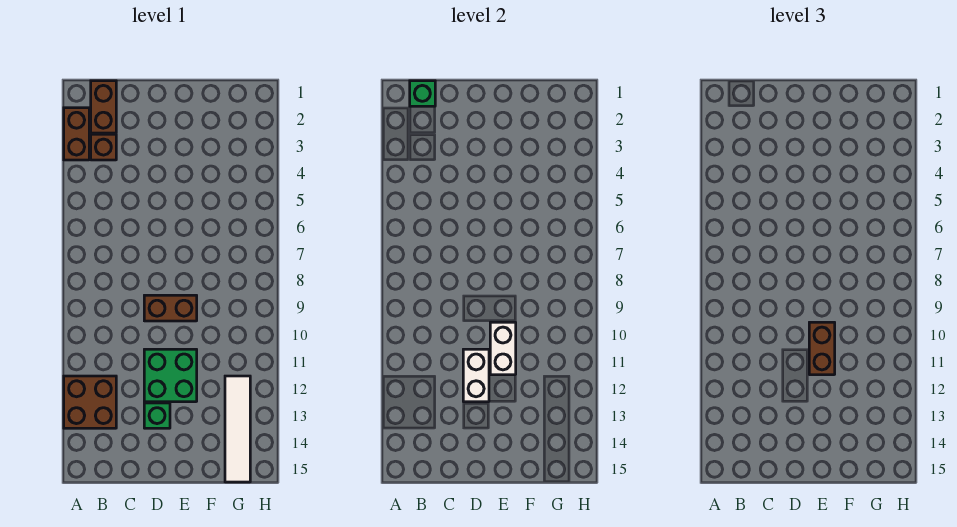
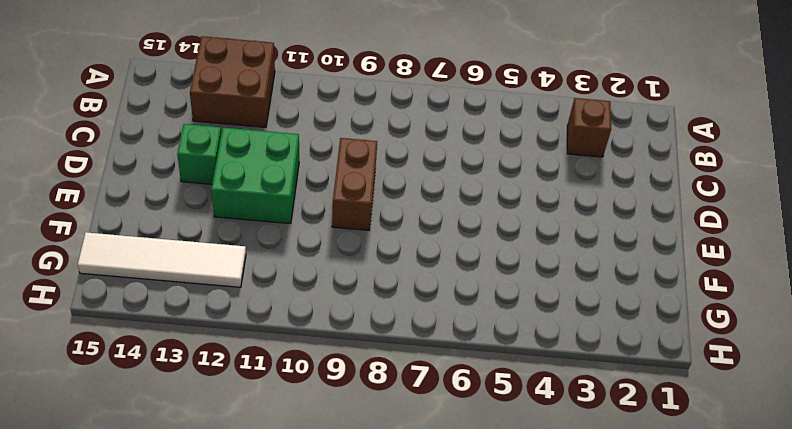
none -> brown 1x2 brick [64,108,89,160]
none -> brown 1x2 brick [91,81,116,133]
none -> green 1x1 brick [410,81,435,106]

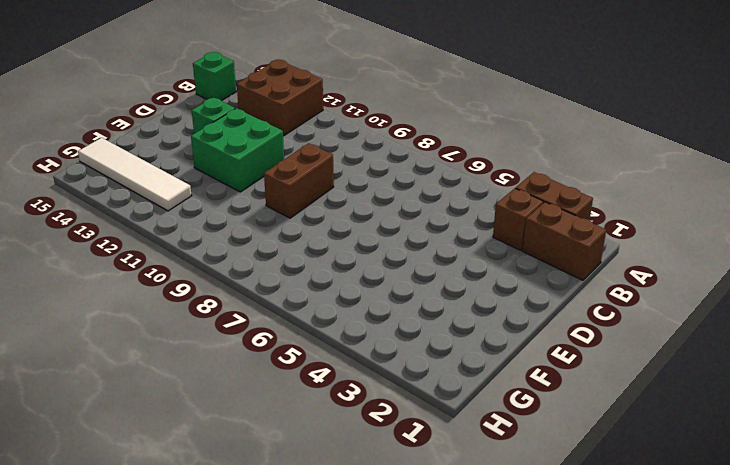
green 1x1 brick [193,52,236,101] -> green 1x1 brick moved to [410,81,435,106]
none -> white 1x2 brick [463,349,489,402]
none -> white 1x2 brick [490,322,516,375]
none -> brown 1x2 brick [809,322,835,375]

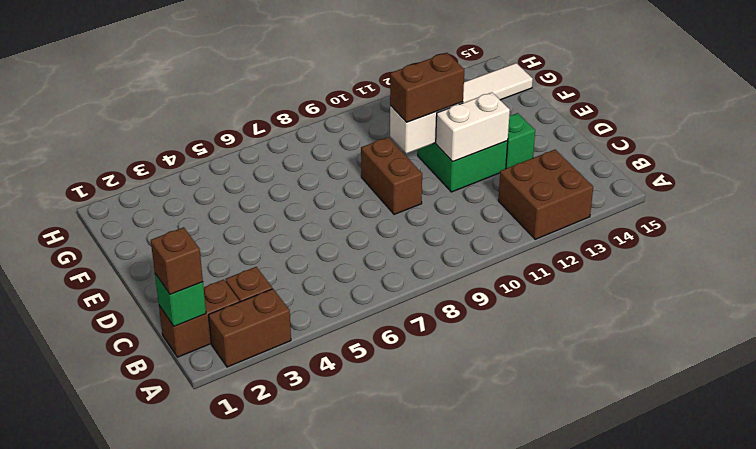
brown 1x1 brick [151,227,203,294] -> none

